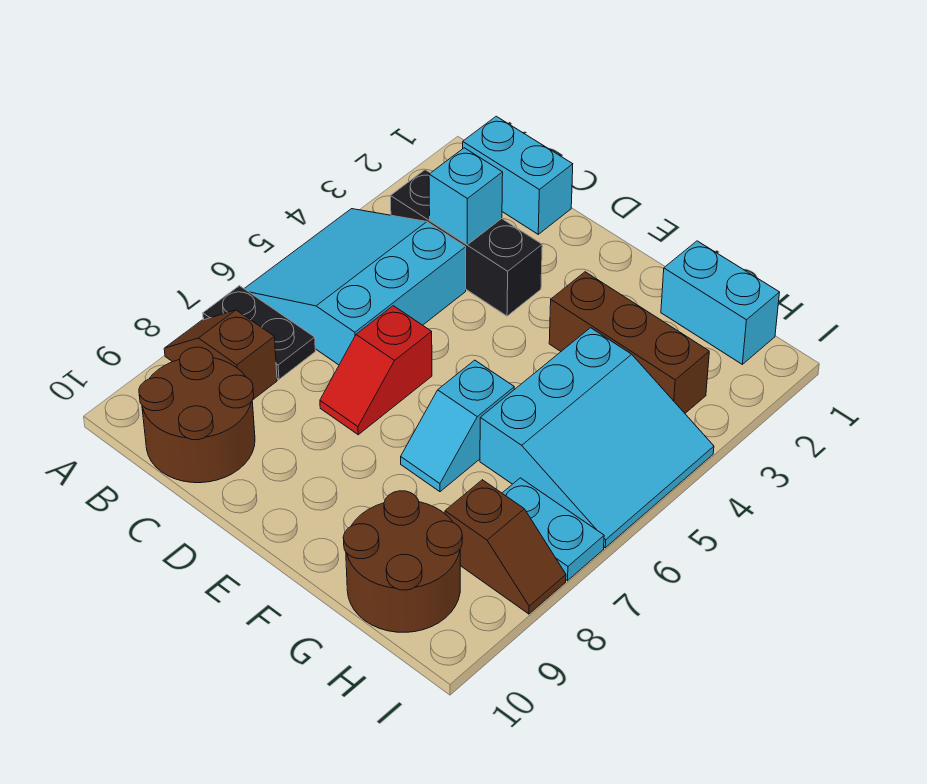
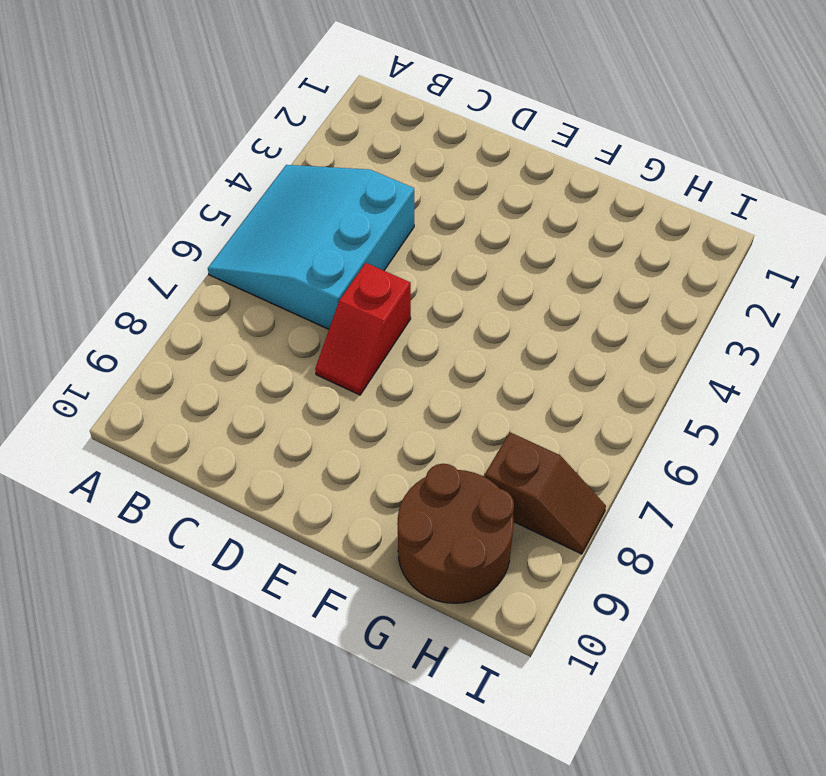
none -> black 1x2 plate [203,286,315,379]
none -> brown 1x2 slope [164,310,277,399]
none -> cyan 1x2 brick [463,116,573,234]

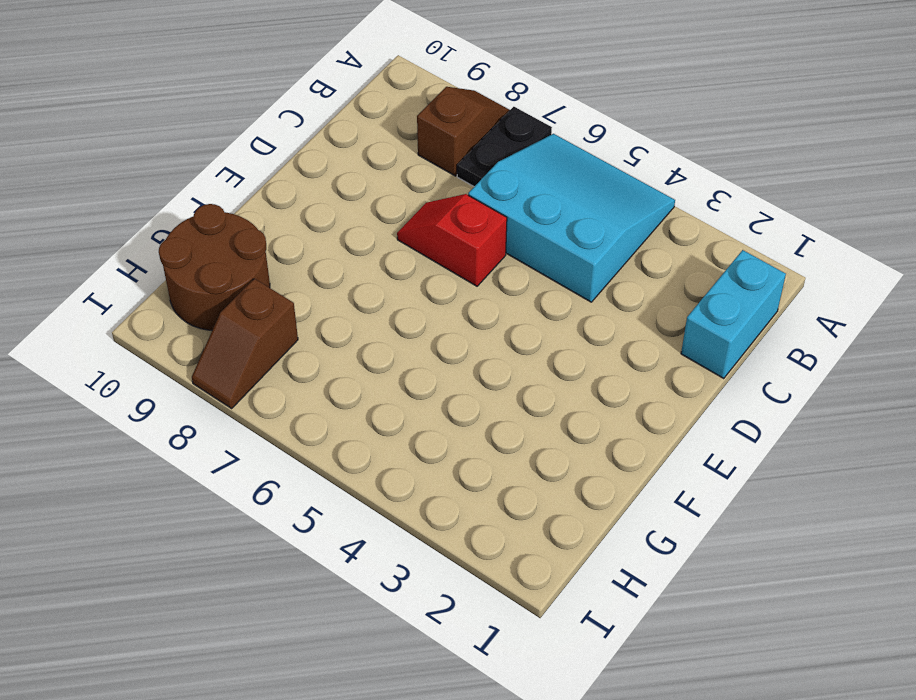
none -> black 1x3 brick [390,170,542,316]
none -> brown 2x2 round brick [139,347,255,483]
none -> brown 1x3 brick [549,272,709,413]

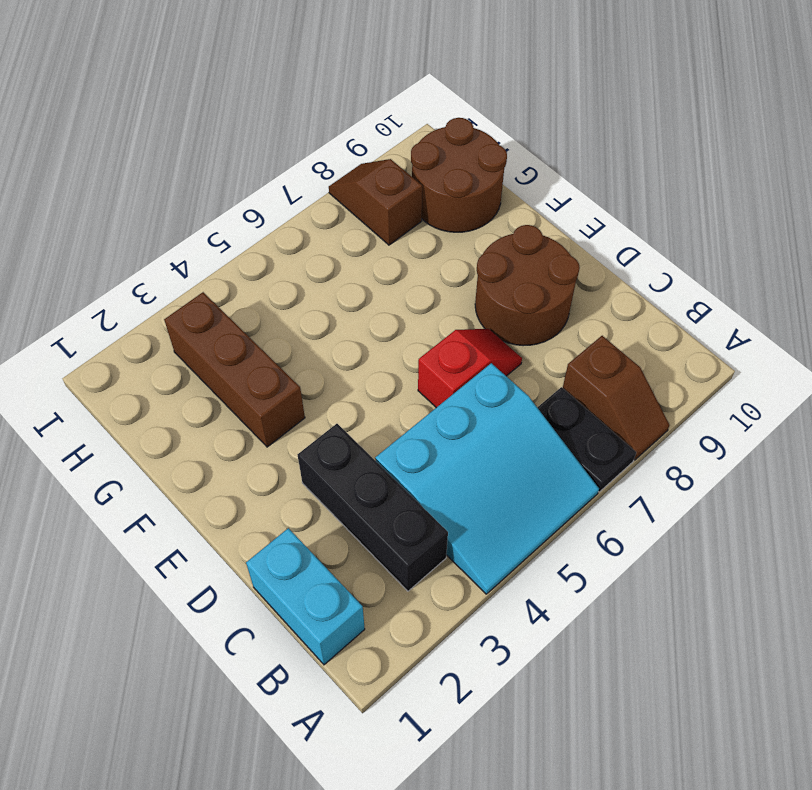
brown 2x2 round brick [475,225,580,346] -> brown 2x2 round brick moved to [139,347,255,483]
none -> cyan 1x2 slope [401,360,514,492]
none -> cyan 1x2 brick [661,241,780,364]
none -> cyan 3x3 slope [480,328,714,548]

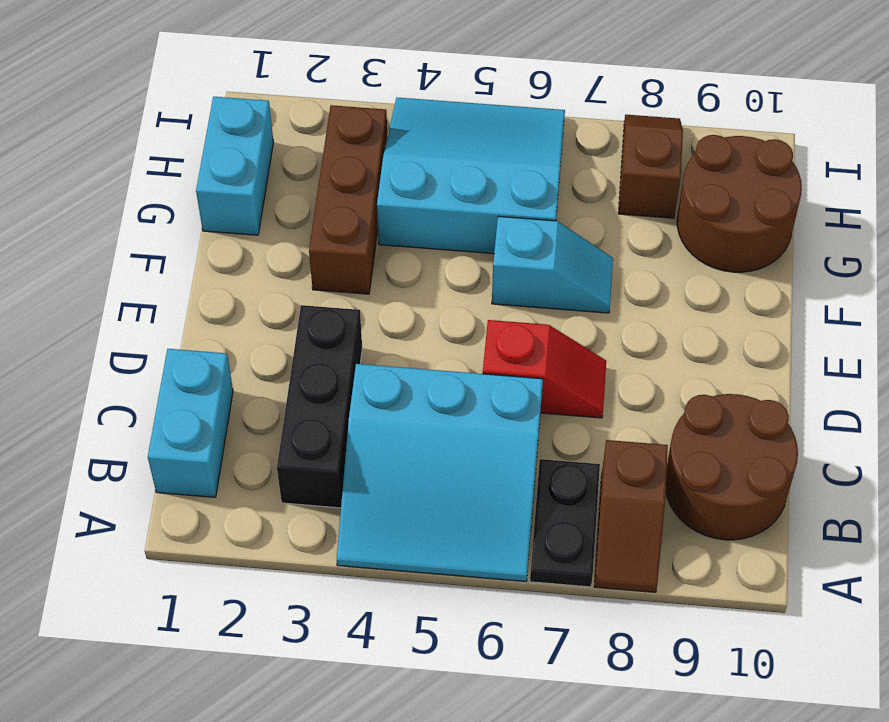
none -> cyan 1x2 plate [502,478,604,581]
none -> cyan 1x1 brick [429,148,503,245]

